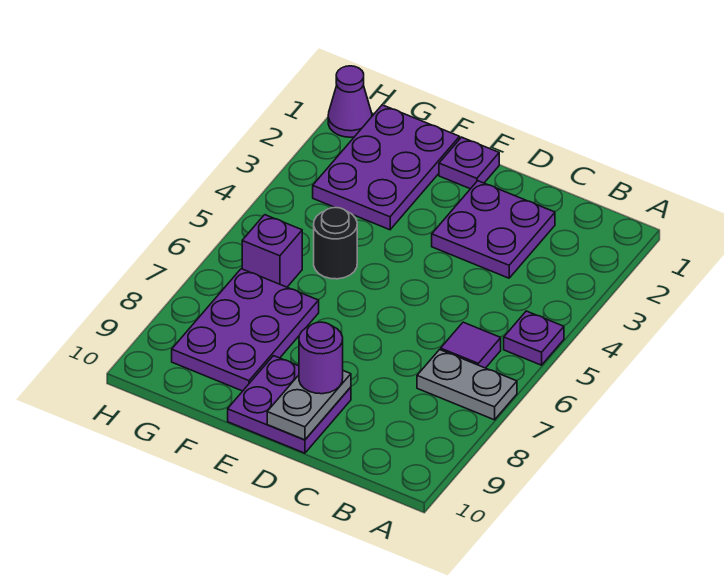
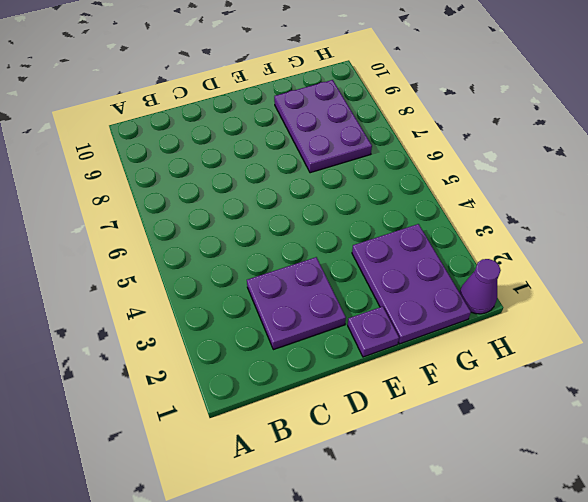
none -> purple 1x1 plate [504,311,564,365]
none -> grey 1x2 plate [417,350,517,420]
none -> purple 1x1 tile [441,322,501,368]

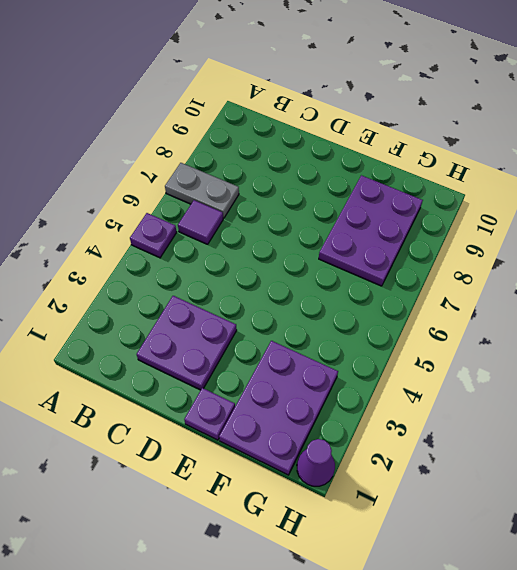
none -> purple 2x2 plate [228,356,351,453]
none -> black 1x1 round brick [314,207,357,279]
none -> purple 1x1 brick [242,215,302,287]

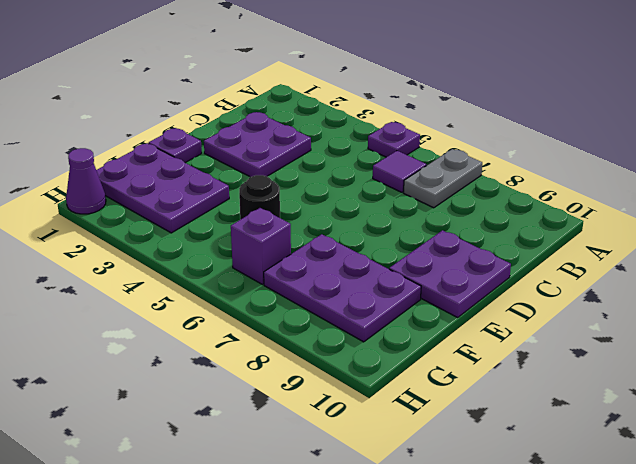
none -> grey 1x2 plate [267,371,351,440]
none -> purple 1x1 round brick [299,322,343,394]

